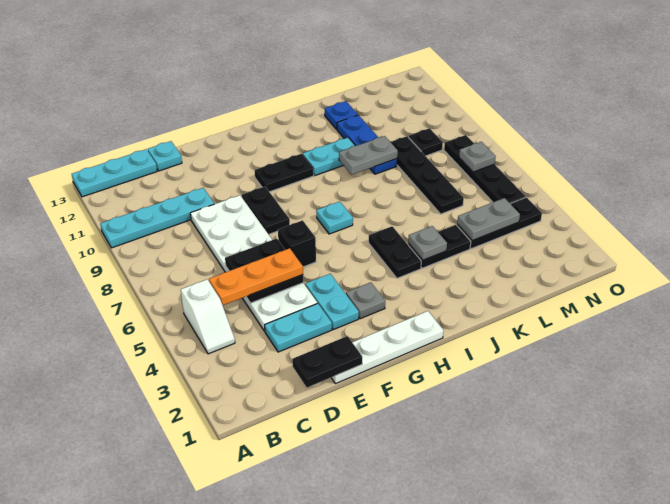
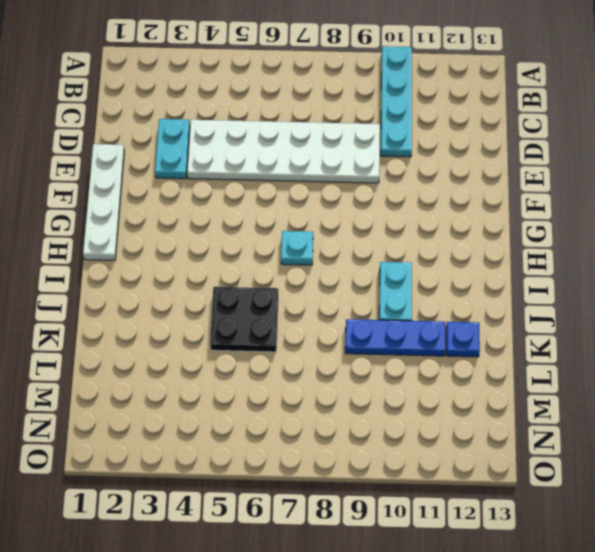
black 2x2 plate [210,287,278,352] -> black 2x2 plate moved to [225,238,303,303]
none -> cyan 1x3 plate [72,149,157,197]
none -> white 1x2 slope [181,279,235,354]
none -> cyan 1x1 plate [148,141,182,171]

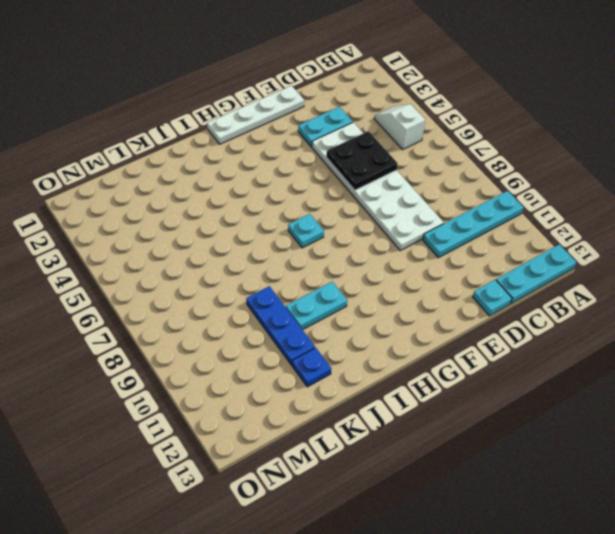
none -> cyan 1x2 plate [305,274,359,330]
none -> black 1x1 brick [278,220,316,267]
none -> black 1x2 plate [241,187,290,234]

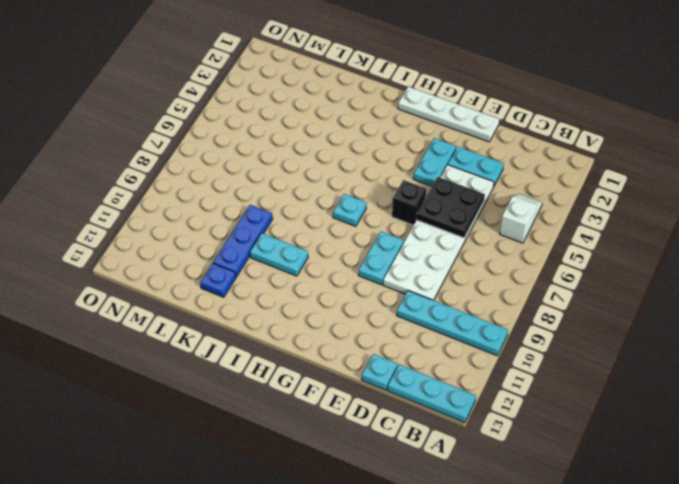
cyan 1x2 plate [358,231,404,285] -> black 1x2 plate [241,187,290,234]
none -> grey 1x1 plate [346,282,385,319]
none -> black 1x2 plate [254,154,314,192]
none -> black 1x2 plate [369,226,421,278]

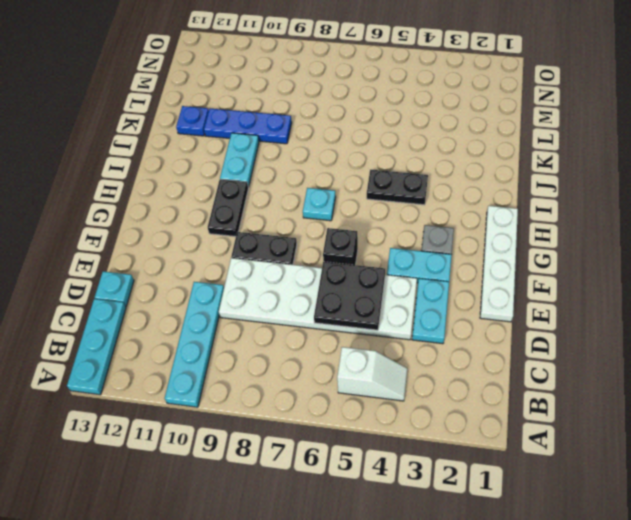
none -> black 1x2 plate [408,225,471,268]
none -> black 1x3 plate [457,197,542,249]
none -> black 1x4 plate [391,136,464,214]

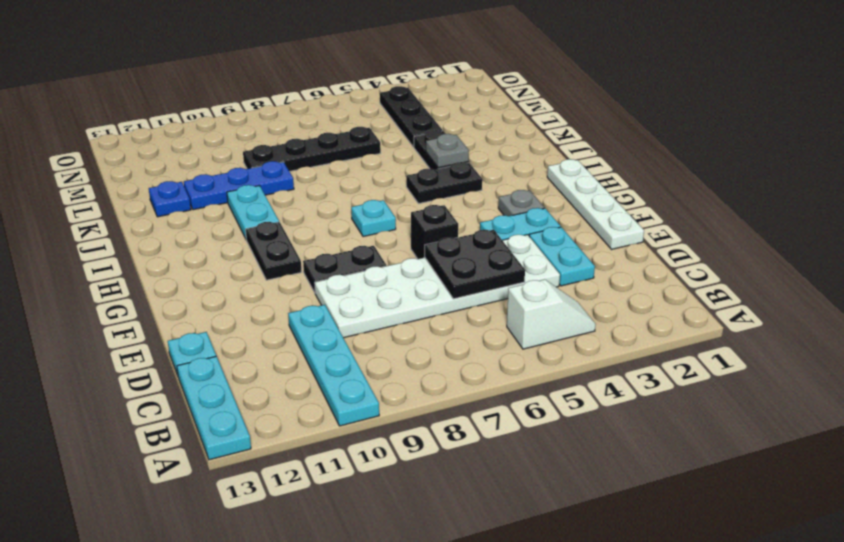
none -> black 1x1 plate [408,128,443,156]
none -> black 1x4 plate [444,135,526,203]
none -> black 1x2 plate [292,336,362,388]

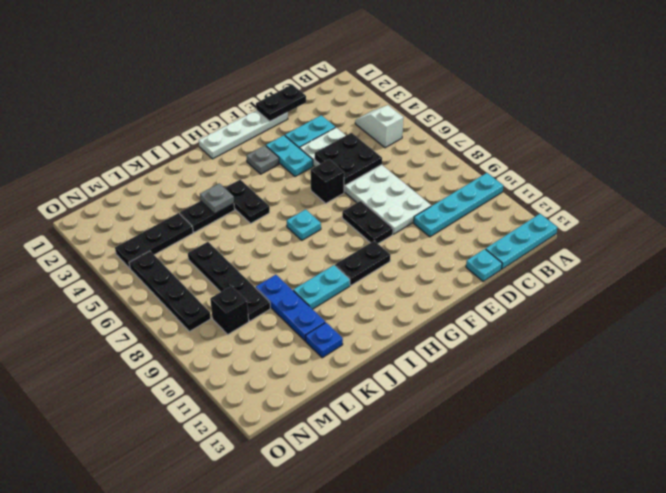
black 1x1 brick [210,286,249,334] -> black 1x1 plate [408,128,443,156]
none -> grey 1x2 plate [339,136,398,175]
none -> grey 1x2 plate [457,198,520,241]
none -> grey 1x1 plate [459,142,496,172]

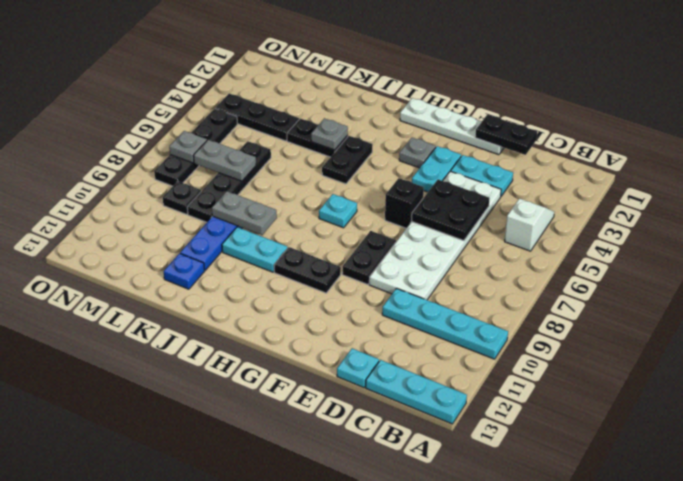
grey 1x2 plate [193,140,256,181] -> grey 1x2 plate moved to [457,198,520,241]
none -> orange 1x3 plate [209,248,303,305]

